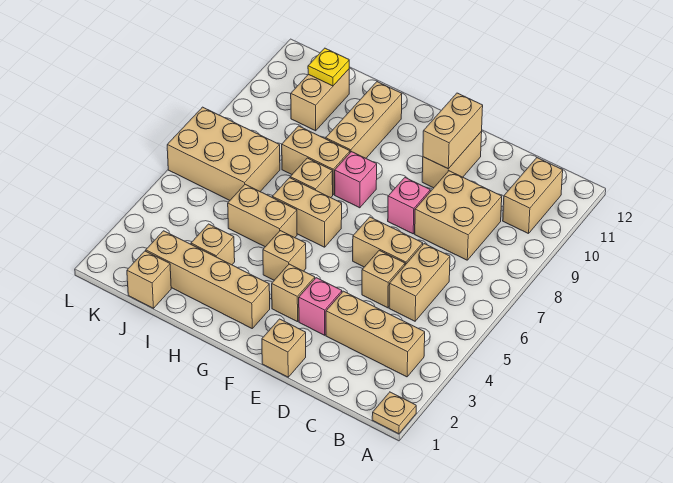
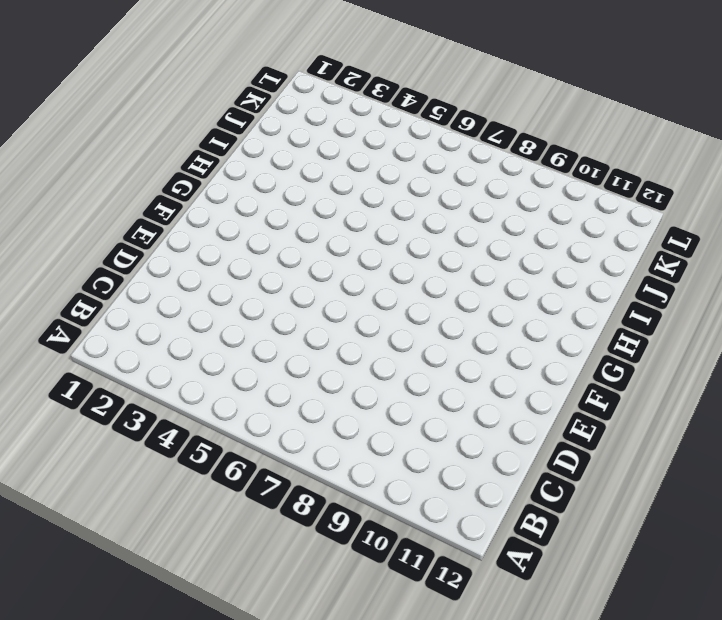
none -> tan 1x1 plate [372,392,416,434]
none -> tan 1x3 brick [326,291,425,377]
none -> tan 1x2 brick [503,158,563,234]

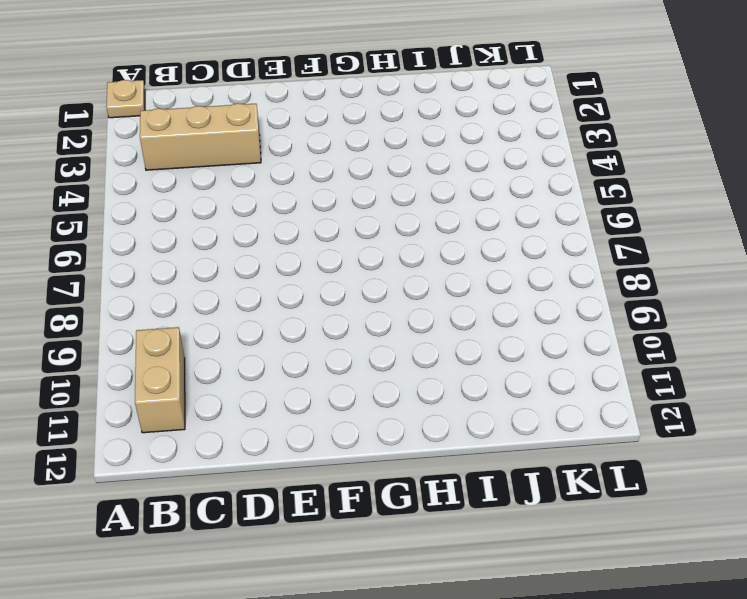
none -> tan 1x2 brick [389,244,450,321]
none -> tan 2x2 brick [415,171,502,260]
none -> tan 1x1 brick [362,250,405,308]

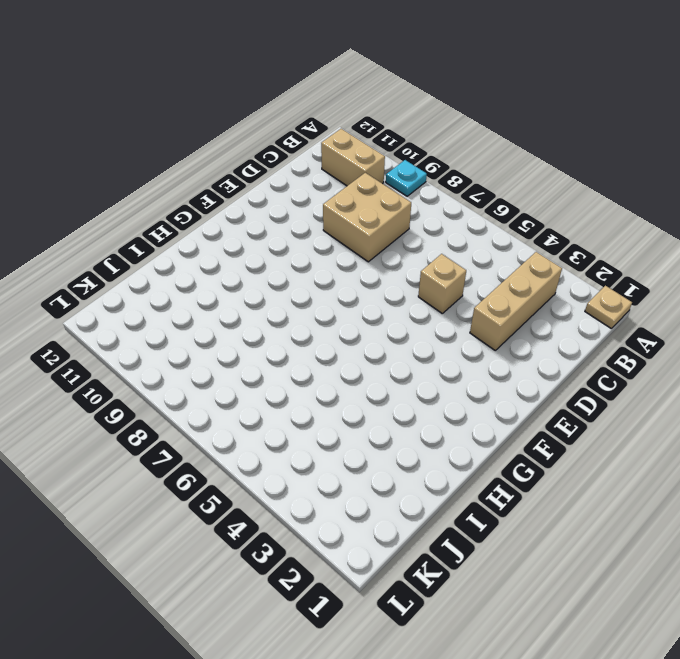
cyan 1x1 plate [386,160,427,196] -> none
none -> tan 1x2 brick [389,244,450,321]
none -> tan 1x2 brick [353,217,423,267]
none -> tan 1x1 brick [262,319,306,377]

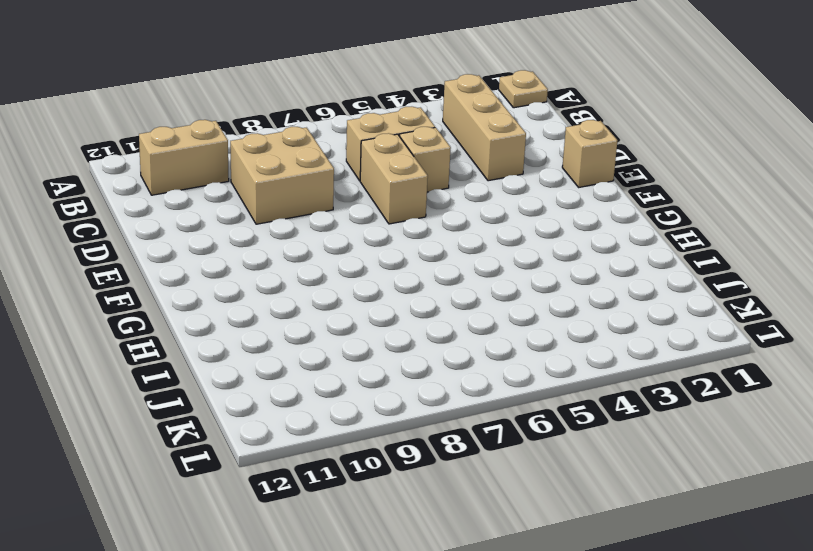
none -> pink 1x1 brick [299,278,342,335]
none -> pink 1x1 brick [388,178,430,234]
none -> tan 1x2 brick [422,132,482,188]

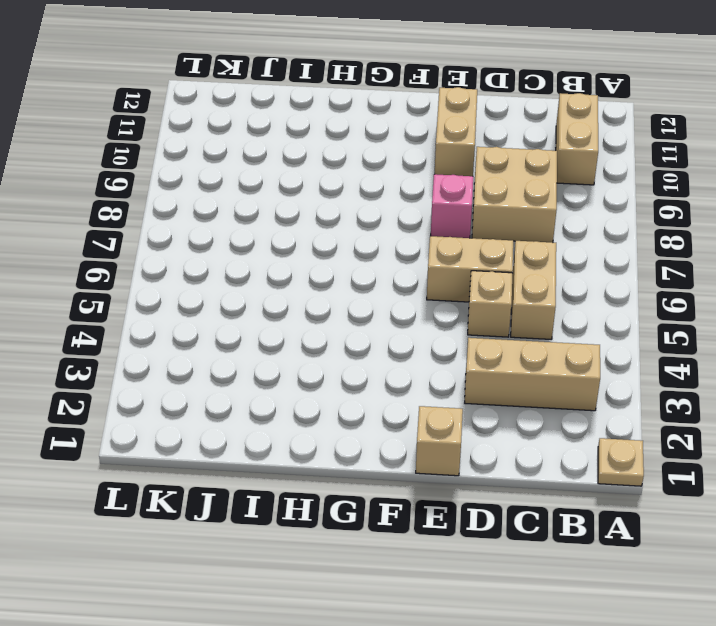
none -> pink 1x1 brick [299,278,342,335]
none -> tan 1x1 brick [272,264,315,322]
none -> tan 1x4 brick [146,231,270,328]

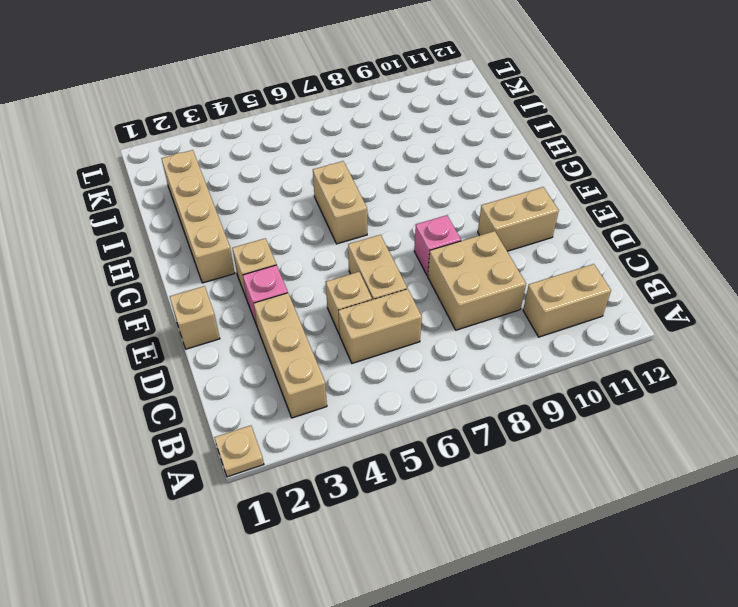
none -> tan 1x1 brick [263,231,306,280]
none -> pink 1x1 brick [335,152,377,208]
none -> tan 1x2 brick [228,184,297,247]

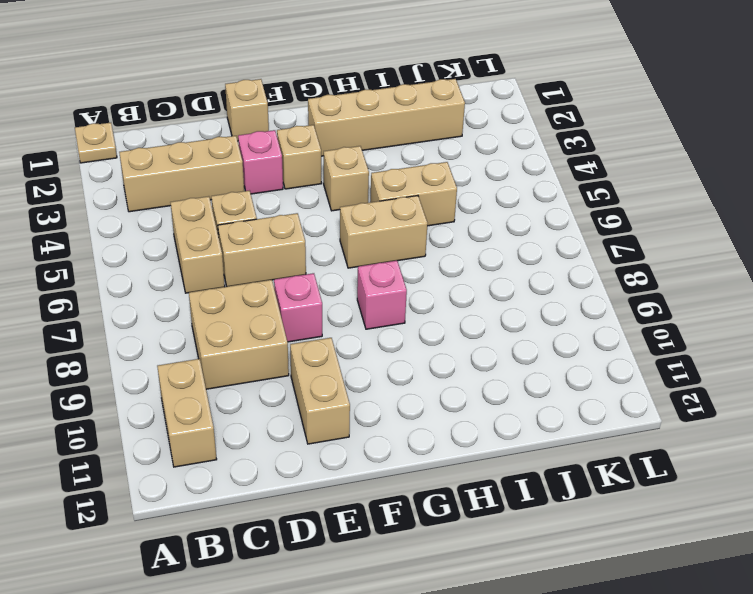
none -> tan 1x1 brick [290,158,333,198]
none -> tan 1x2 brick [282,126,350,195]
none -> tan 1x3 brick [326,82,402,158]

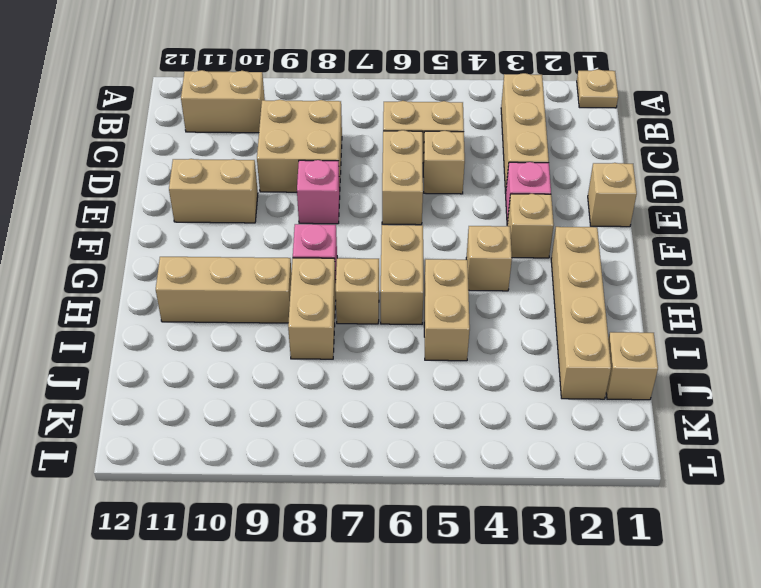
none -> tan 1x1 brick [191,224,235,265]
none -> tan 2x3 brick [167,107,280,200]
none -> tan 1x2 brick [291,69,349,131]

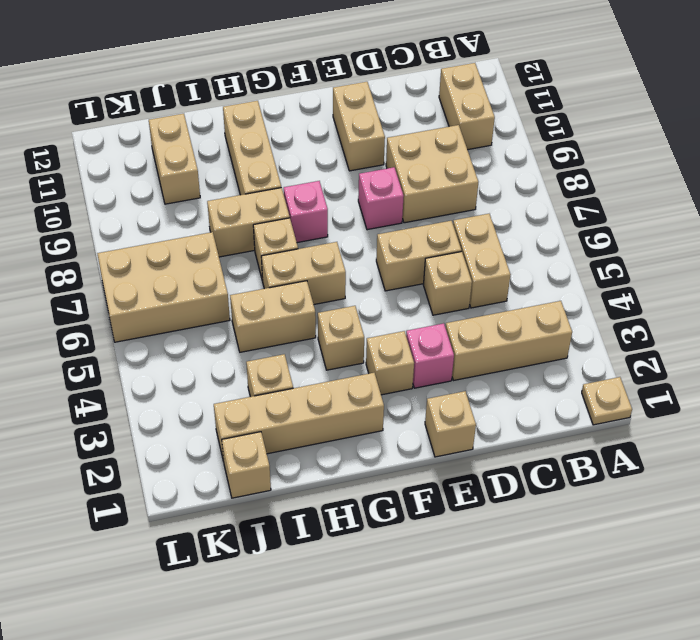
none -> tan 1x2 brick [423,93,483,169]
none -> yellow 1x1 plate [308,48,349,86]

